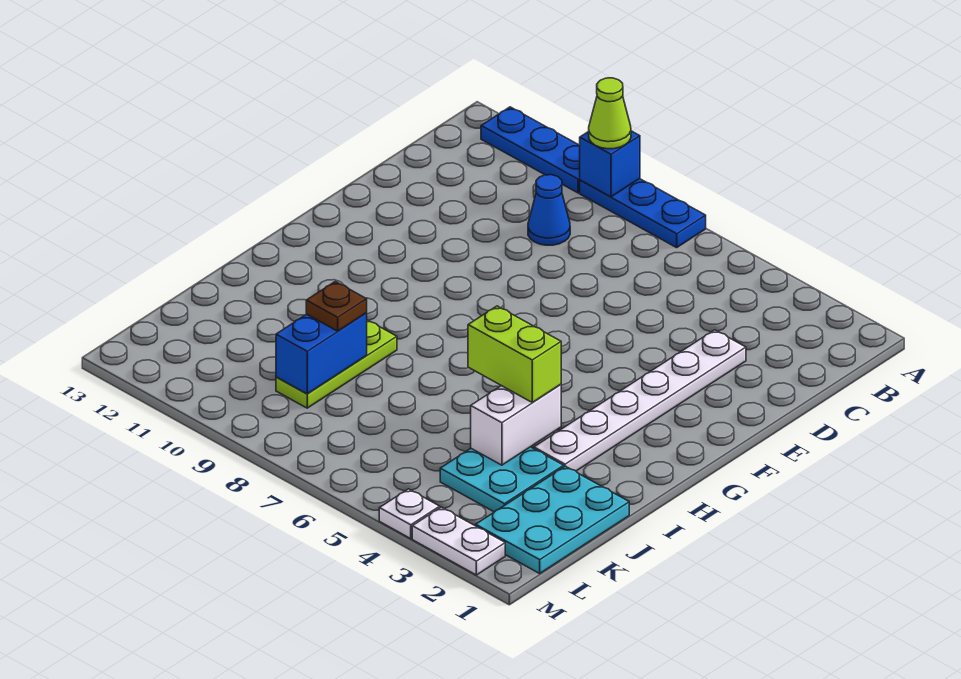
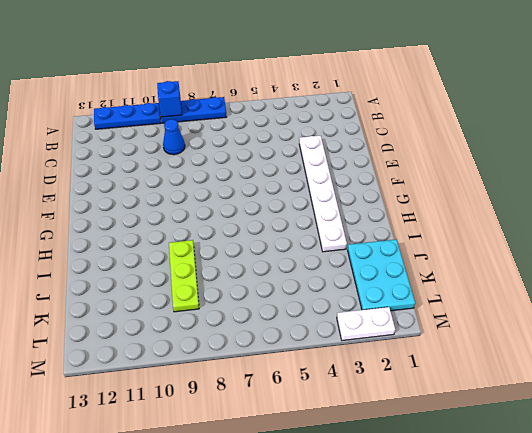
none -> cyan 2x2 plate [440,447,564,512]
none -> white 1x1 plate [379,489,440,538]
none -> white 1x2 brick [471,385,561,465]

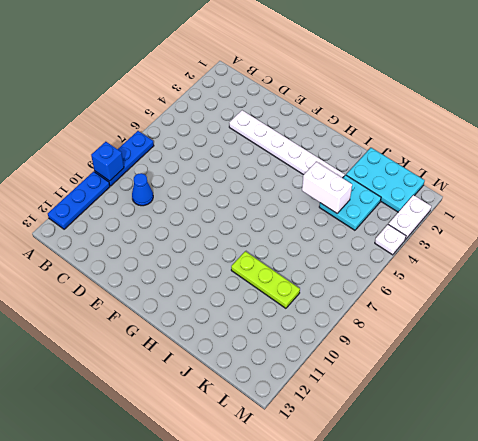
none -> blue 1x2 brick [276,313,367,394]
none -> lime 1x1 cone [589,78,631,149]
none -> lime 1x2 brick [468,306,561,403]

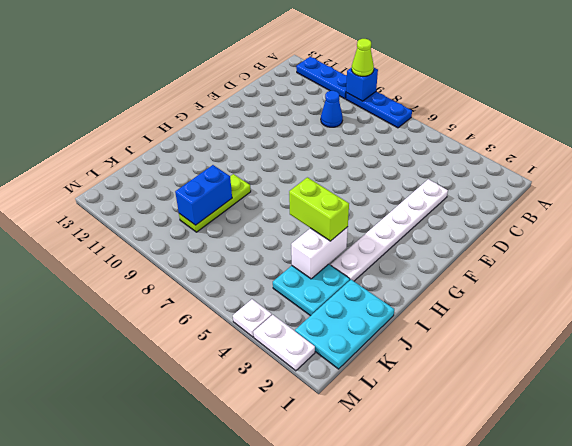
none -> brown 1x1 plate [306,282,367,331]

